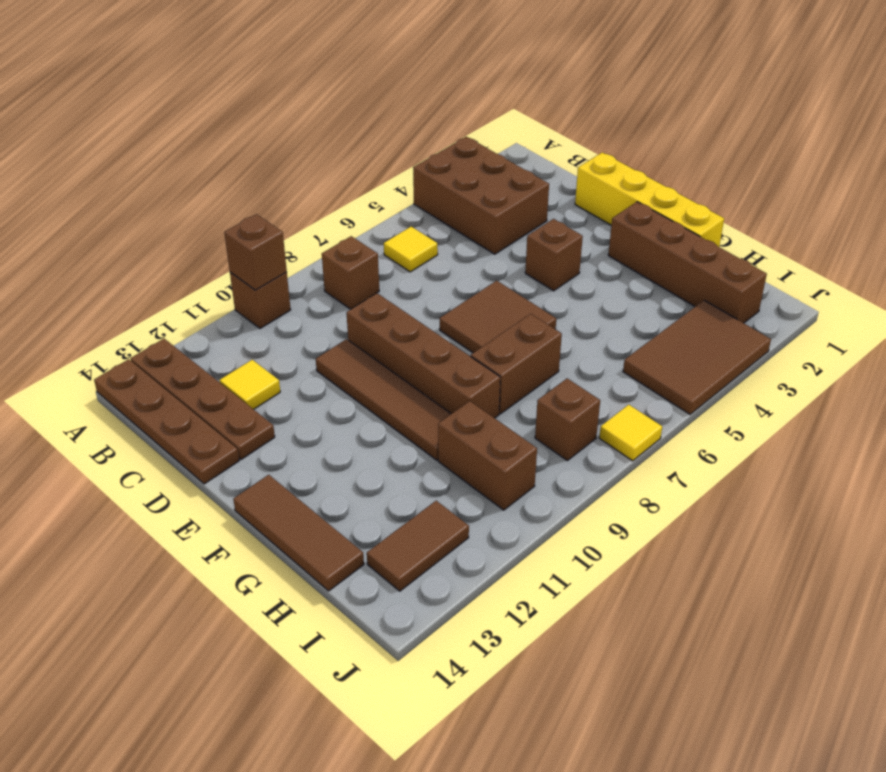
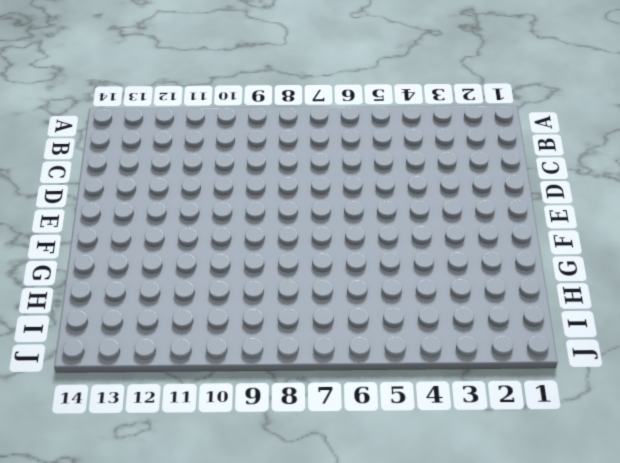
none -> brown 2x3 brick [413,137,549,254]
none -> brown 1x1 brick [230,272,291,329]
none -> brown 1x4 plate [131,339,275,460]

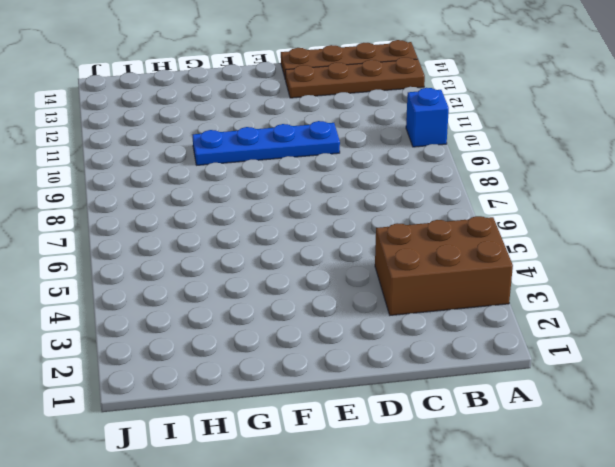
blue 1x1 brick [406,88,449,147] -> brown 1x1 brick [230,272,291,329]
blue 1x4 plate [193,121,340,165] -> brown 1x4 tile [316,339,451,460]
none -> yellow 1x1 tile [384,227,438,272]
none -> brown 1x1 brick [322,236,379,309]
none -> yellow 1x1 tile [219,360,280,409]

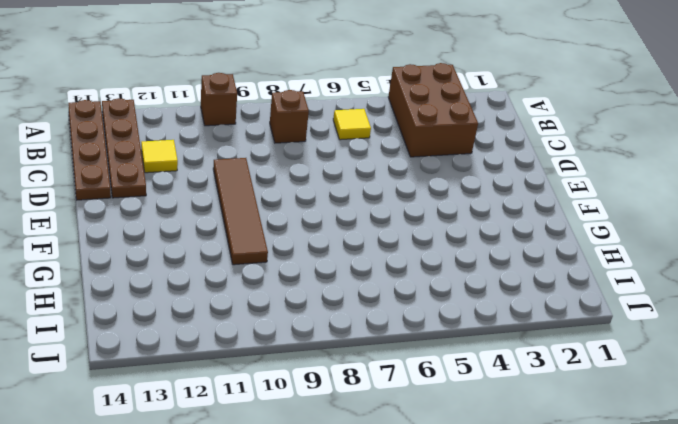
none -> yellow 1x4 brick [575,152,724,247]
none -> brown 1x4 brick [346,293,500,418]
none -> brown 1x1 brick [525,219,583,291]

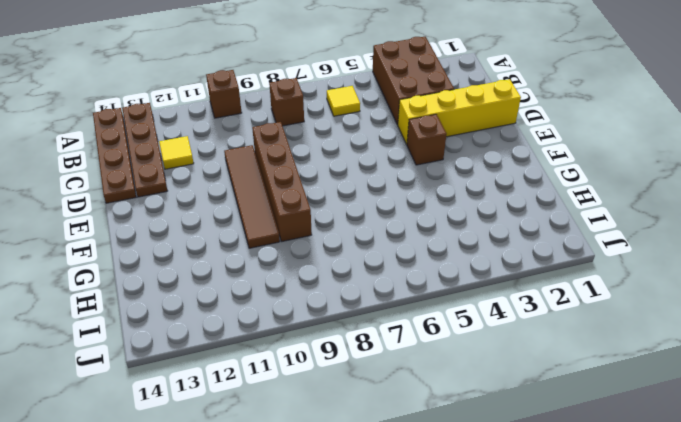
yellow 1x4 brick [398,79,521,144] -> yellow 1x4 brick turned to [575,152,724,247]
none -> brown 2x2 tile [439,281,556,353]
none -> brown 1x4 brick [608,202,767,323]
none -> brown 1x3 tile [233,475,364,591]

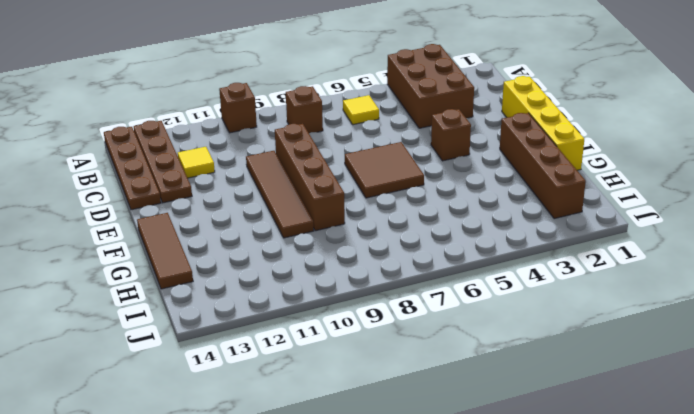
none -> brown 1x2 brick [471,314,562,414]
none -> brown 1x2 brick [438,401,537,510]
none -> brown 2x3 tile [623,300,771,414]

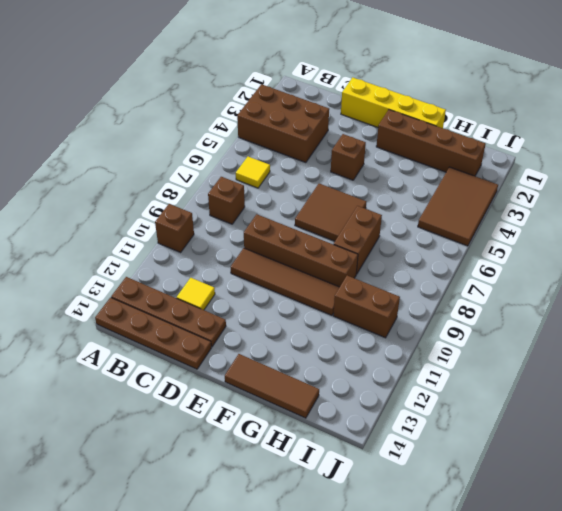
none -> brown 1x1 brick [535,378,600,461]
none -> brown 1x2 tile [367,501,469,591]
none -> yellow 1x1 tile [599,405,662,461]

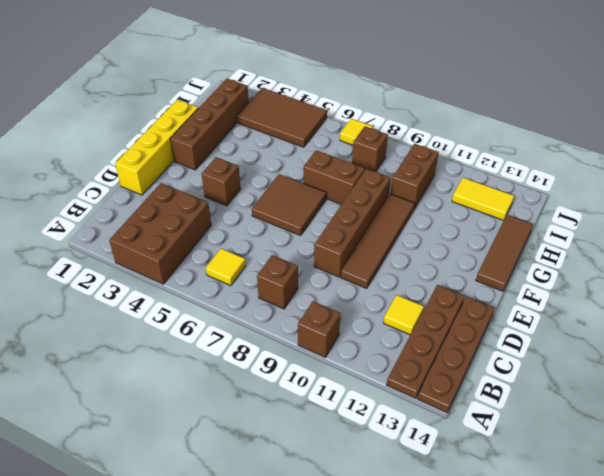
yellow 1x2 tile [452,178,514,220] -> brown 1x2 tile [367,501,469,591]
none -> brown 1x1 brick [224,214,287,290]

